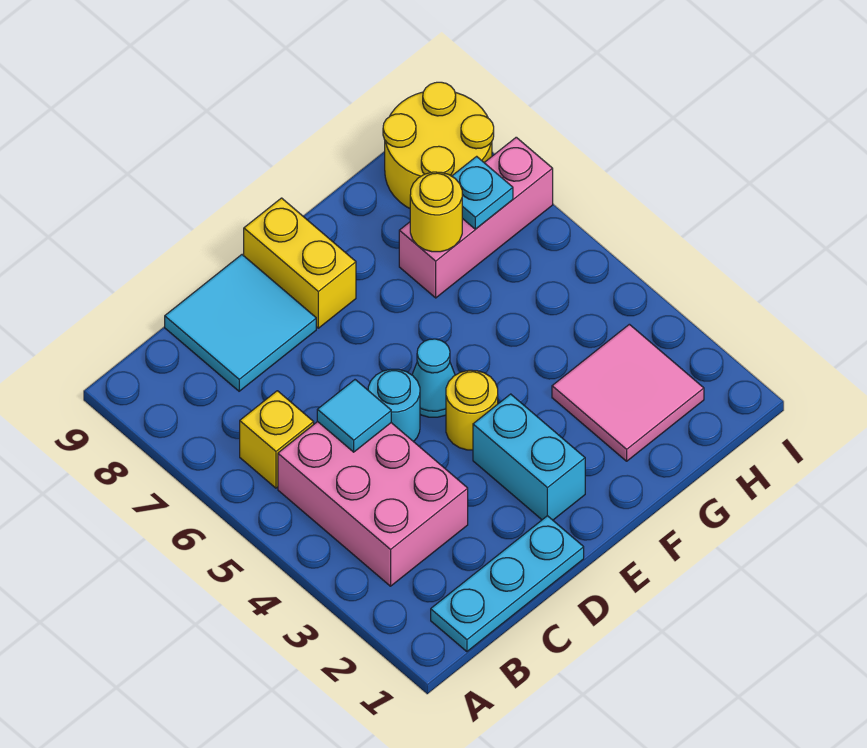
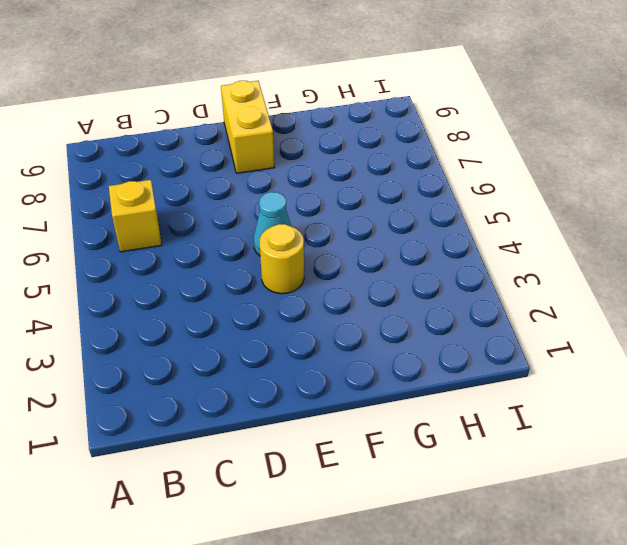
none -> cyan 1x3 plate [431,516,584,652]
none -> pink 2x3 brick [278,422,468,586]
none -> cyan 2x2 tile [165,255,316,391]

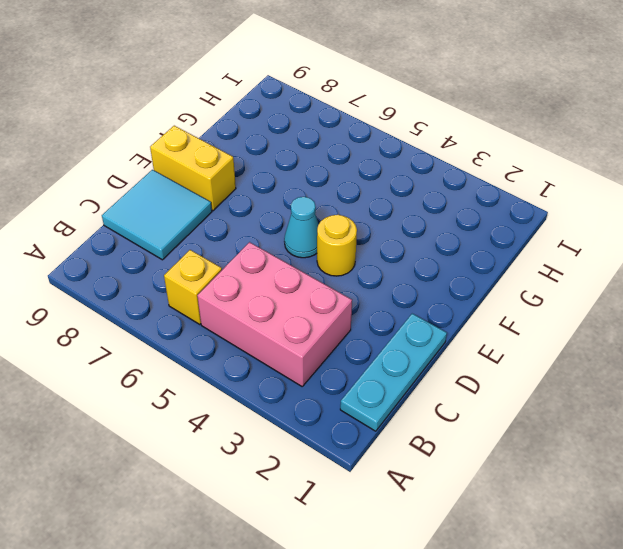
none -> cyan 1x1 round brick [368,369,420,442]
none -> cyan 1x2 brick [473,394,585,520]
none -> pink 2x2 tile [552,324,704,461]

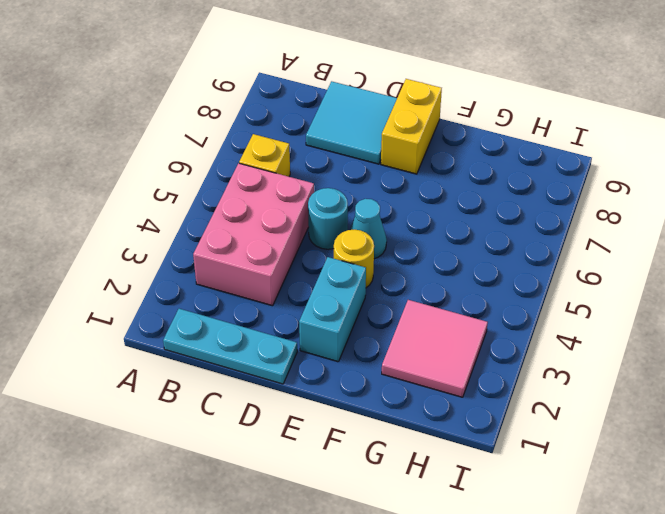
none -> pink 1x3 brick [399,137,553,298]
none -> yellow 2x2 round brick [383,82,494,208]
none -> cyan 1x1 tile [317,380,391,452]

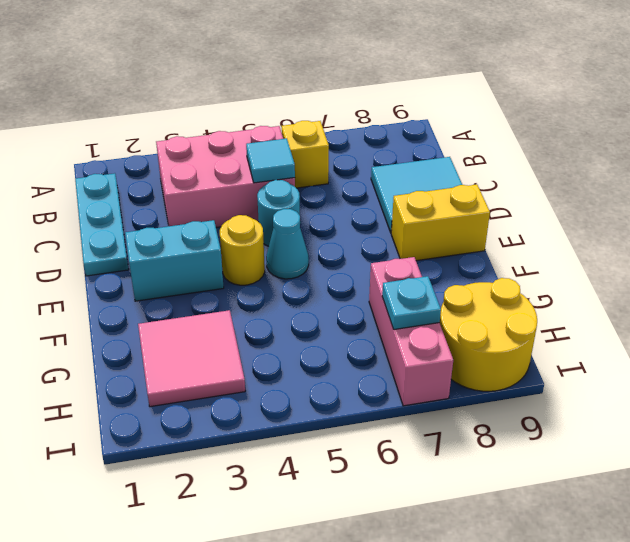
none -> yellow 1x1 round brick [410,172,462,252]

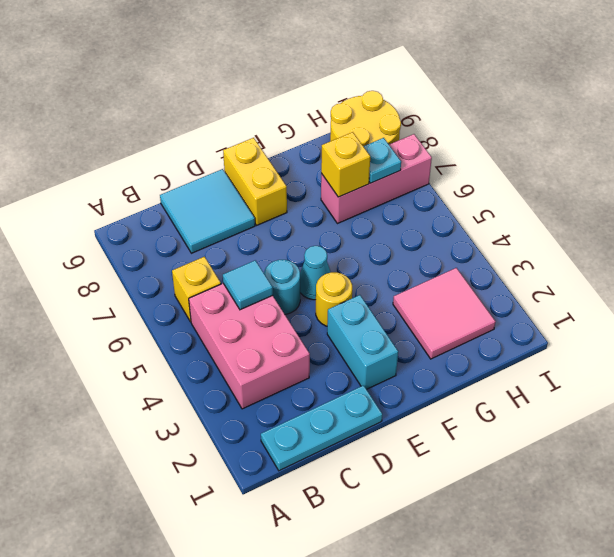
yellow 1x1 brick [321,132,370,197] -> yellow 1x1 round brick [410,172,462,252]

